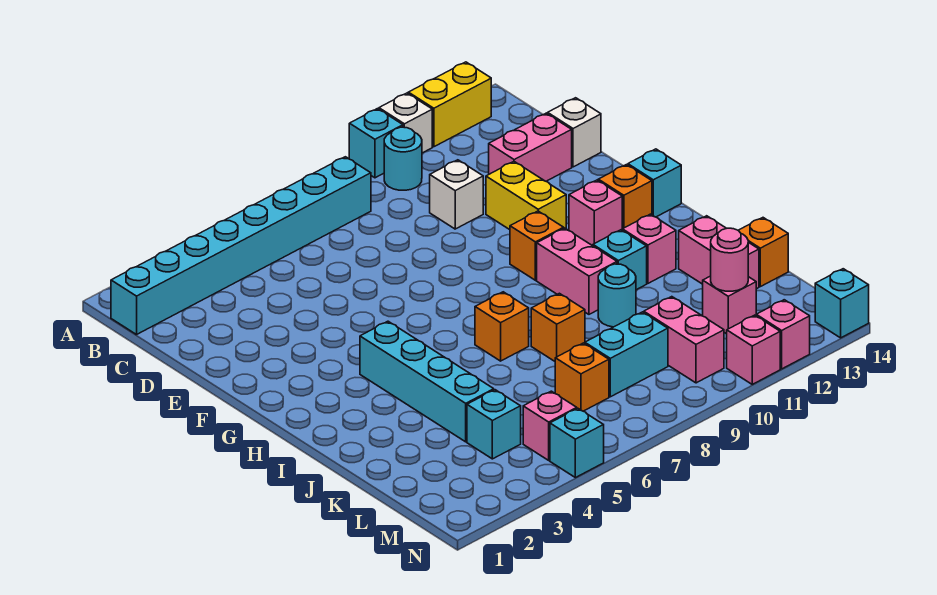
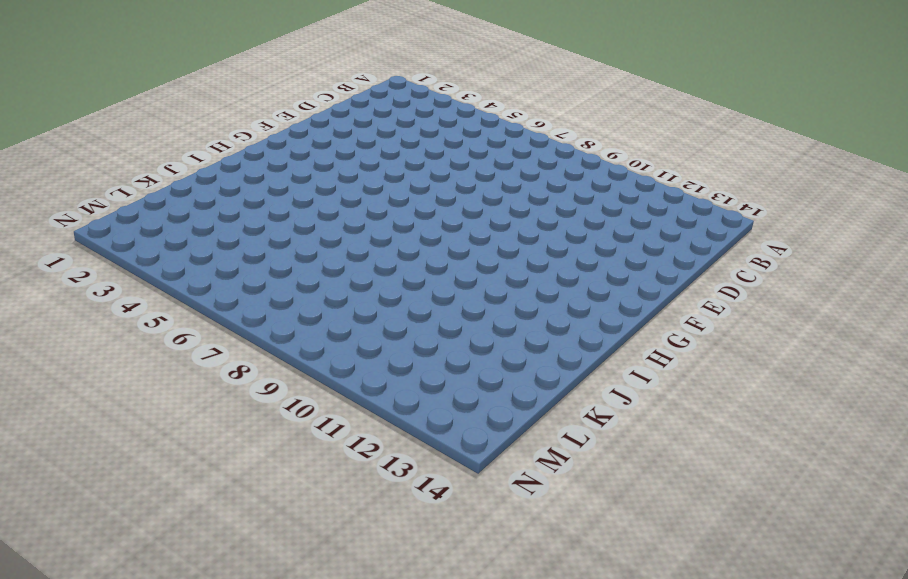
none -> cyan 1x1 brick [349,109,403,178]
none -> white 1x1 brick [379,93,432,153]
none -> yellow 1x2 brick [408,62,491,147]
none -> cyan 1x8 brick [111,157,371,335]

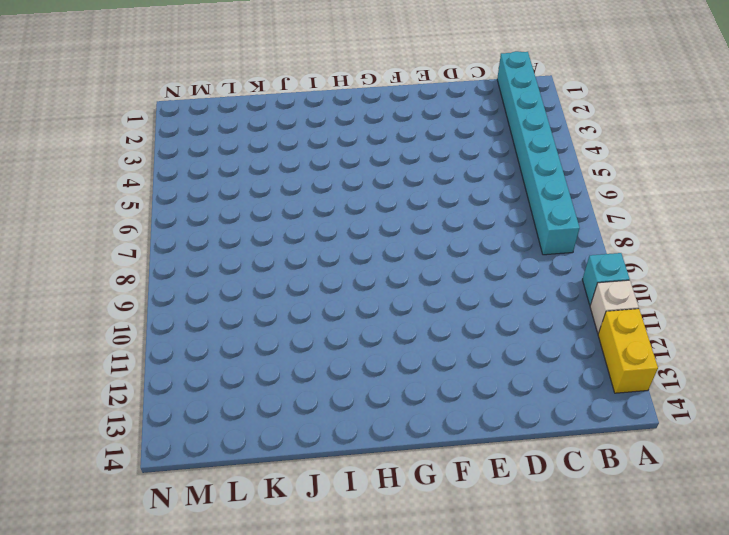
none -> cyan 1x1 round brick [384,127,422,190]
none -> white 1x1 brick [430,160,483,229]
none -> pink 1x2 brick [489,113,572,181]
none -> white 1x1 brick [548,98,601,167]

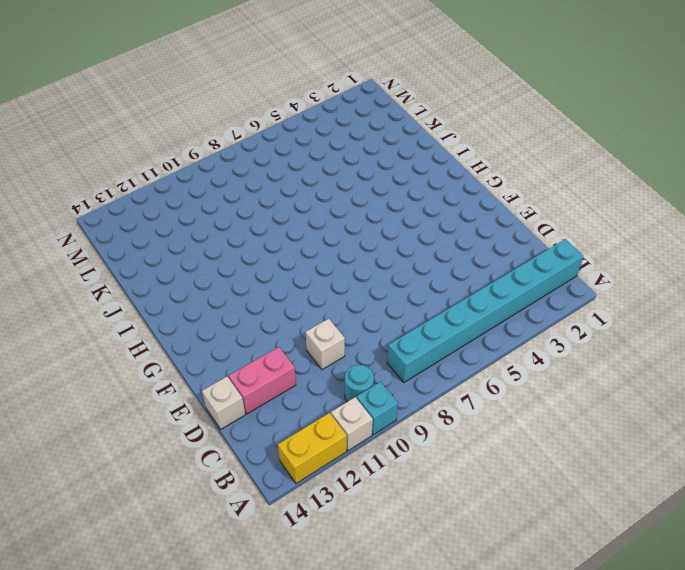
none -> yellow 1x2 brick [486,162,566,230]
none -> orange 1x1 brick [510,211,564,280]
none -> pink 1x1 brick [569,180,622,246]
none -> orange 1x1 brick [598,165,652,229]

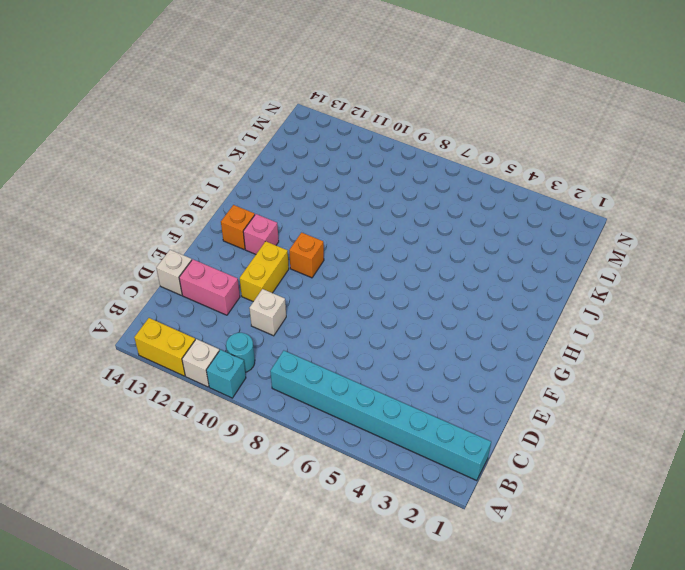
none -> cyan 1x1 brick [628,149,681,217]
none -> cyan 1x4 brick [360,321,494,442]
none -> pink 1x2 brick [537,228,617,314]
none -> orange 1x1 brick [475,292,529,361]

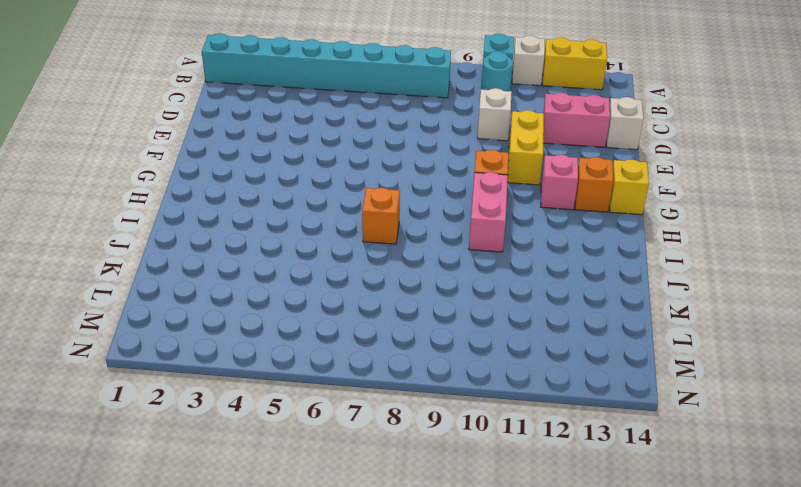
yellow 1x1 brick [609,159,649,215] -> cyan 1x1 brick [628,149,681,217]
none -> cyan 1x4 brick [360,321,494,442]
none -> cyan 1x1 brick [593,230,647,290]
none -> pink 1x1 brick [622,214,676,283]
none -> orange 1x1 brick [531,293,585,361]

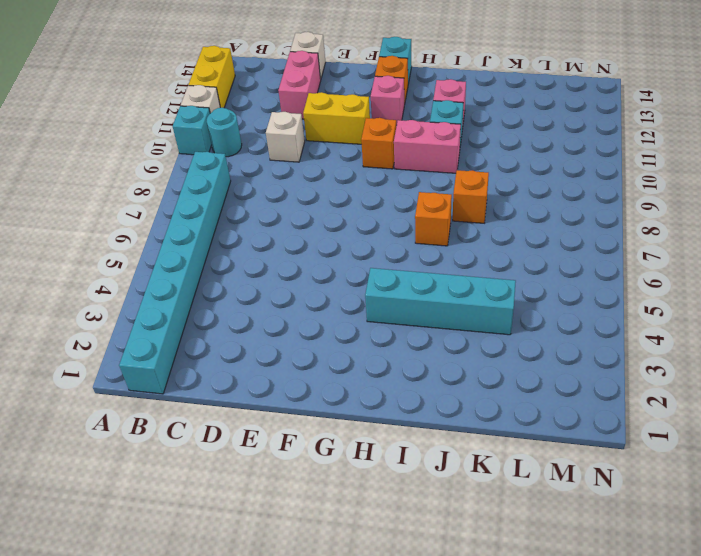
none -> cyan 1x1 round brick [598,264,636,327]
none -> pink 1x2 brick [679,216,759,289]
none -> orange 1x1 brick [738,218,788,287]
none -> cyan 1x1 brick [467,390,521,459]

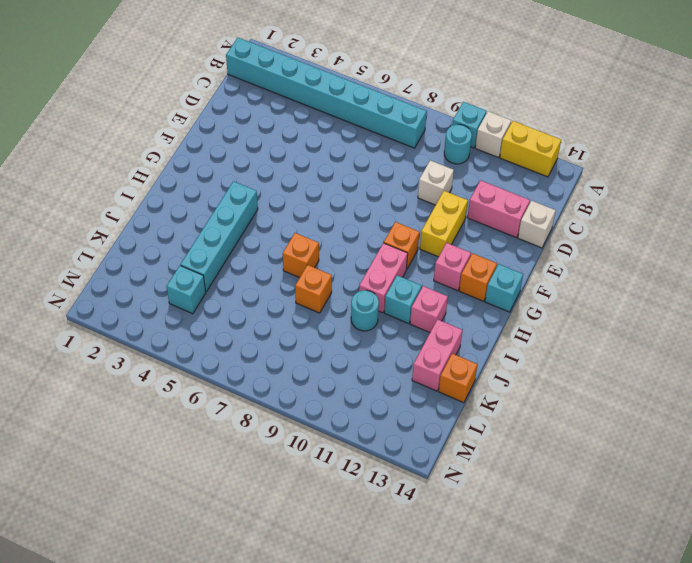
none -> orange 1x1 brick [555,343,609,411]
none -> cyan 1x2 brick [585,312,668,397]
none -> pink 1x2 brick [644,297,724,383]
none -> pink 1x1 brick [703,276,756,334]

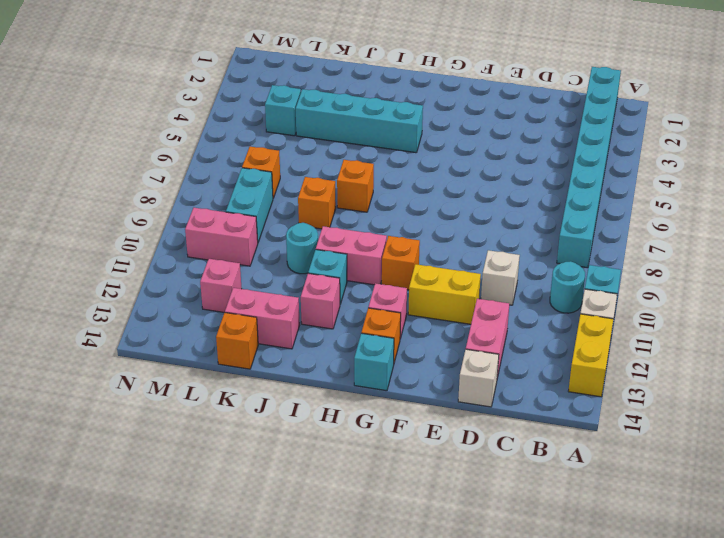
none -> pink 1x1 brick [523,391,577,460]
none -> cyan 1x1 brick [550,408,604,478]
none -> pink 1x1 brick [727,315,780,384]
none -> pink 1x1 brick [756,300,810,369]

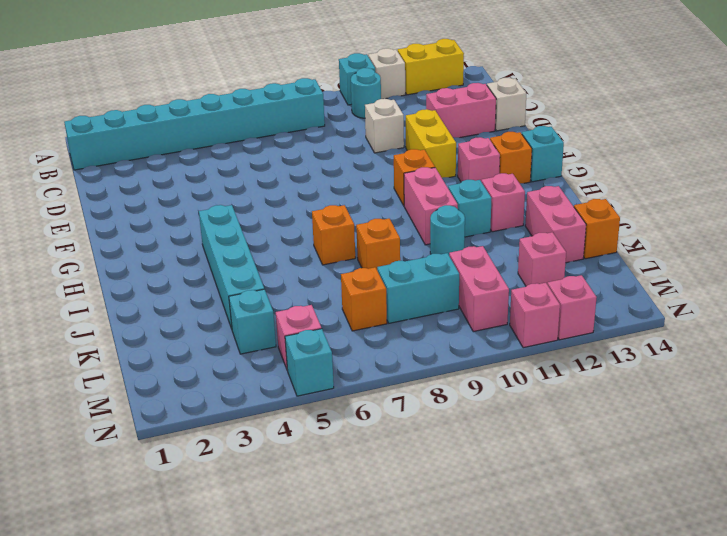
none -> cyan 1x1 brick [815,269,869,338]
none -> pink 1x1 round brick [711,228,748,291]

